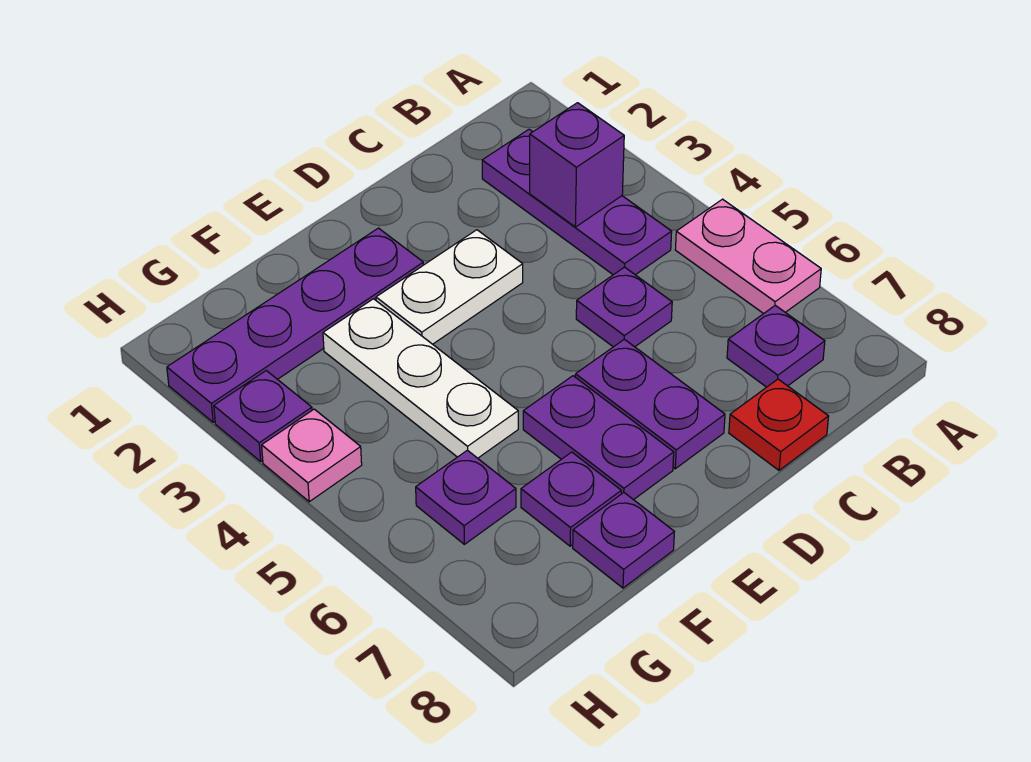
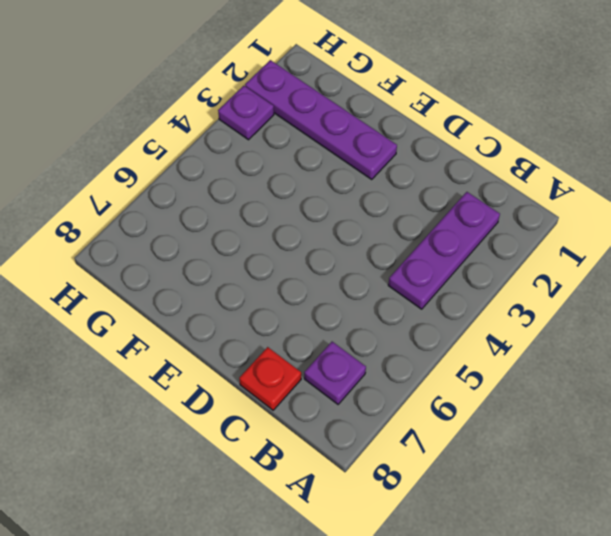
none -> pink 1x2 plate [675,199,821,314]
none -> purple 1x1 plate [576,267,672,347]
none -> white 1x2 plate [376,230,523,344]

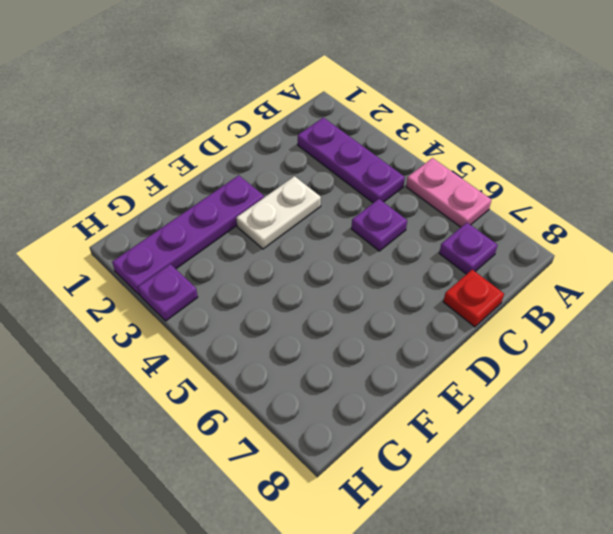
none -> purple 1x2 plate [575,339,725,469]
none -> purple 1x2 plate [523,376,674,500]
none -> white 1x3 plate [323,299,518,458]

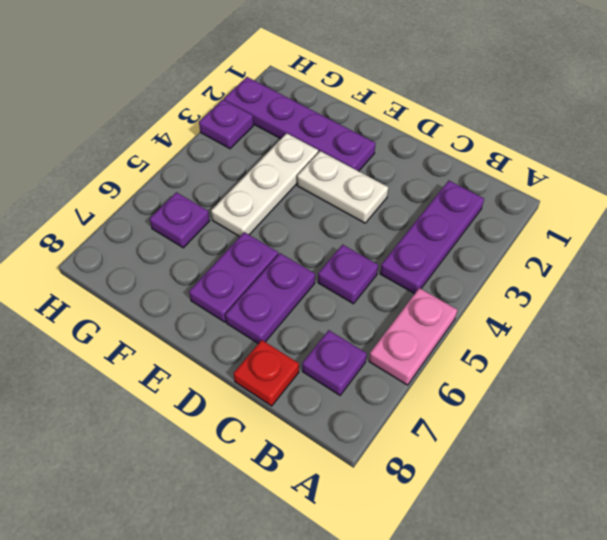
none -> purple 1x1 plate [521,452,621,546]
none -> purple 1x1 plate [573,493,674,588]
none -> pink 1x1 plate [262,409,362,502]

